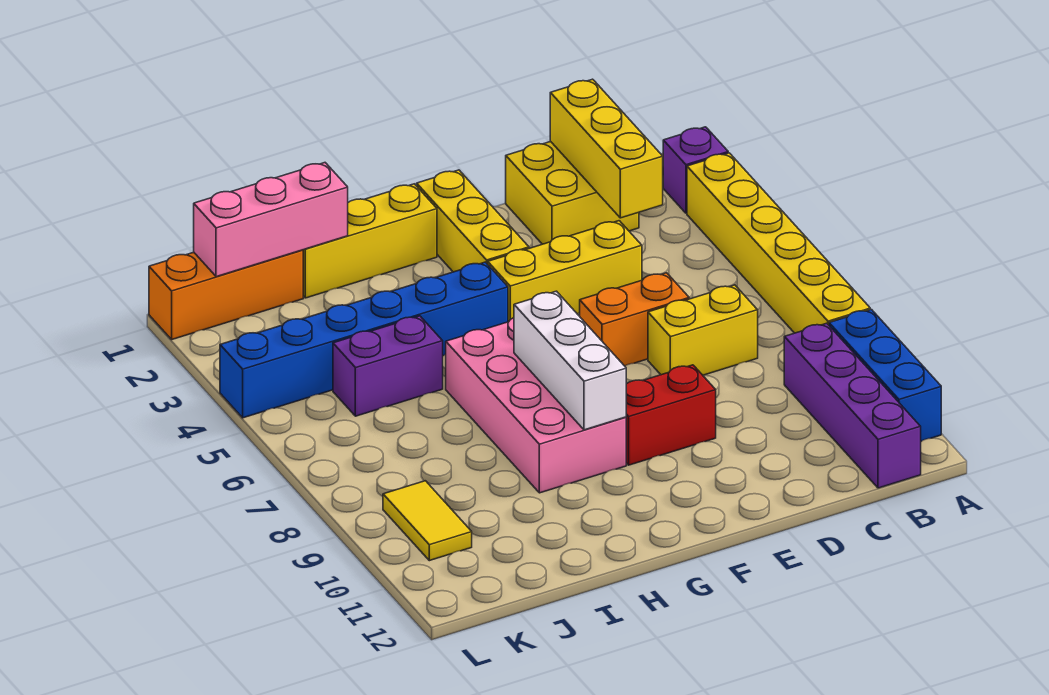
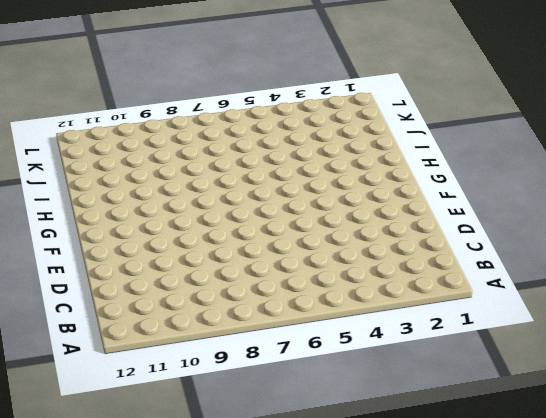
none -> purple 1x1 brick [663,127,728,213]
none -> yellow 1x6 brick [687,153,870,333]
none -> blue 1x3 brick [829,310,941,441]

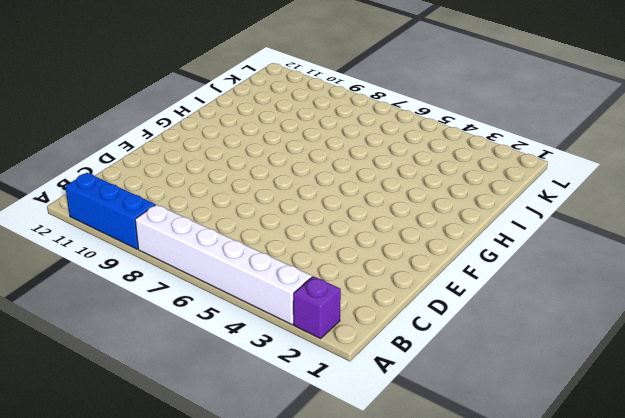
white 1x6 brick [135,204,312,325] -> yellow 1x6 brick [687,153,870,333]
none -> purple 1x4 brick [784,323,921,488]
none -> yellow 2x2 brick [506,142,639,244]
none -> yellow 1x2 brick [648,285,758,375]

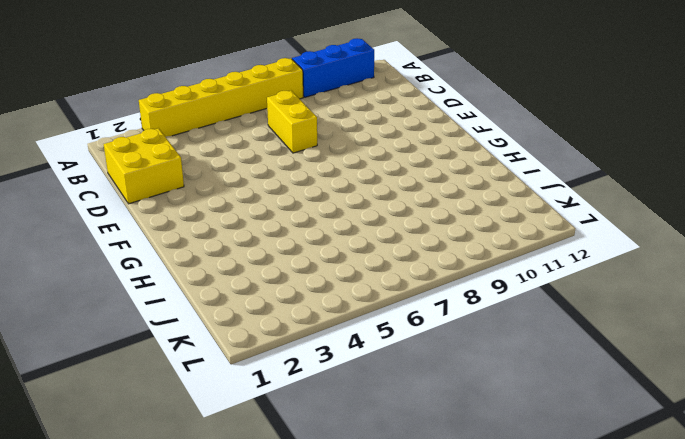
none -> purple 1x1 brick [663,127,728,213]
none -> purple 1x4 brick [784,323,921,488]
none -> yellow 1x3 brick [488,221,642,322]

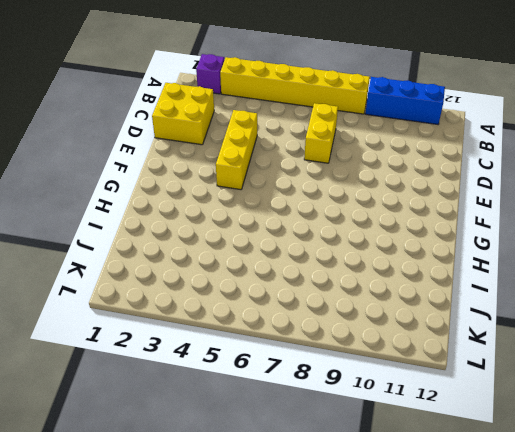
none -> purple 1x4 brick [784,323,921,488]
none -> orange 1x2 brick [580,273,689,366]
none -> red 1x2 brick [626,365,716,465]

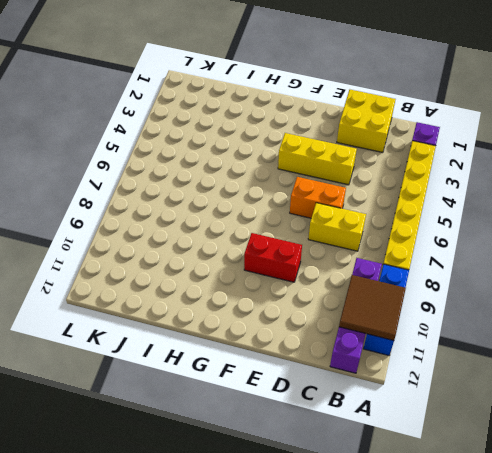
brown 2x2 tile [339,275,406,341] -> none
none -> yellow 1x3 brick [417,170,529,272]
none -> yellow 1x3 brick [303,184,437,298]
none -> blue 1x6 brick [220,262,508,418]

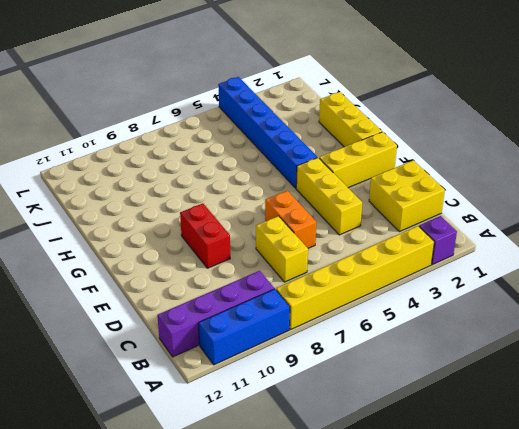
none -> pink 2x4 brick [446,318,626,493]
none -> purple 1x2 brick [333,316,443,416]
none -> orange 1x3 brick [149,250,303,339]

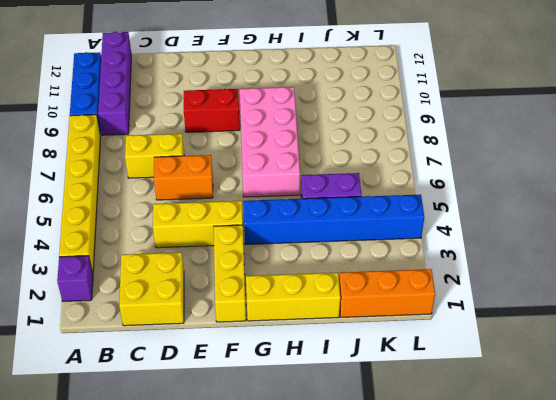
none -> yellow 1x2 tile [383,481,472,561]
none -> yellow 1x3 brick [550,79,663,218]
none -> white 1x3 brick [514,291,626,430]

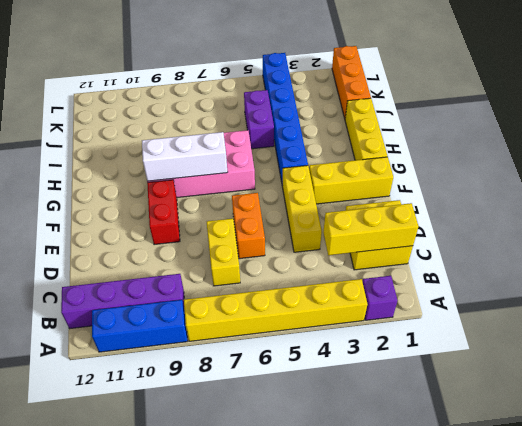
none -> yellow 1x2 tile [383,481,472,561]
none -> pink 1x3 brick [194,163,348,277]

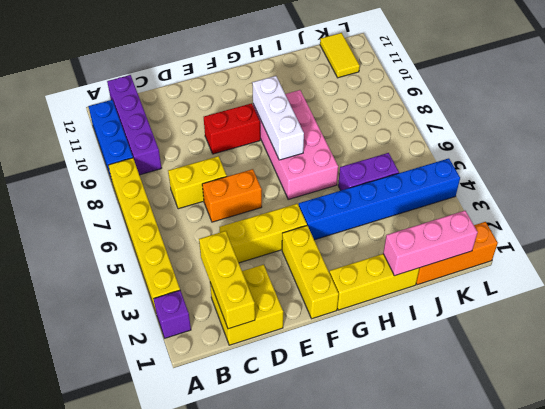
yellow 1x2 tile [320,33,360,78] -> yellow 1x2 tile moved to [383,481,472,561]

